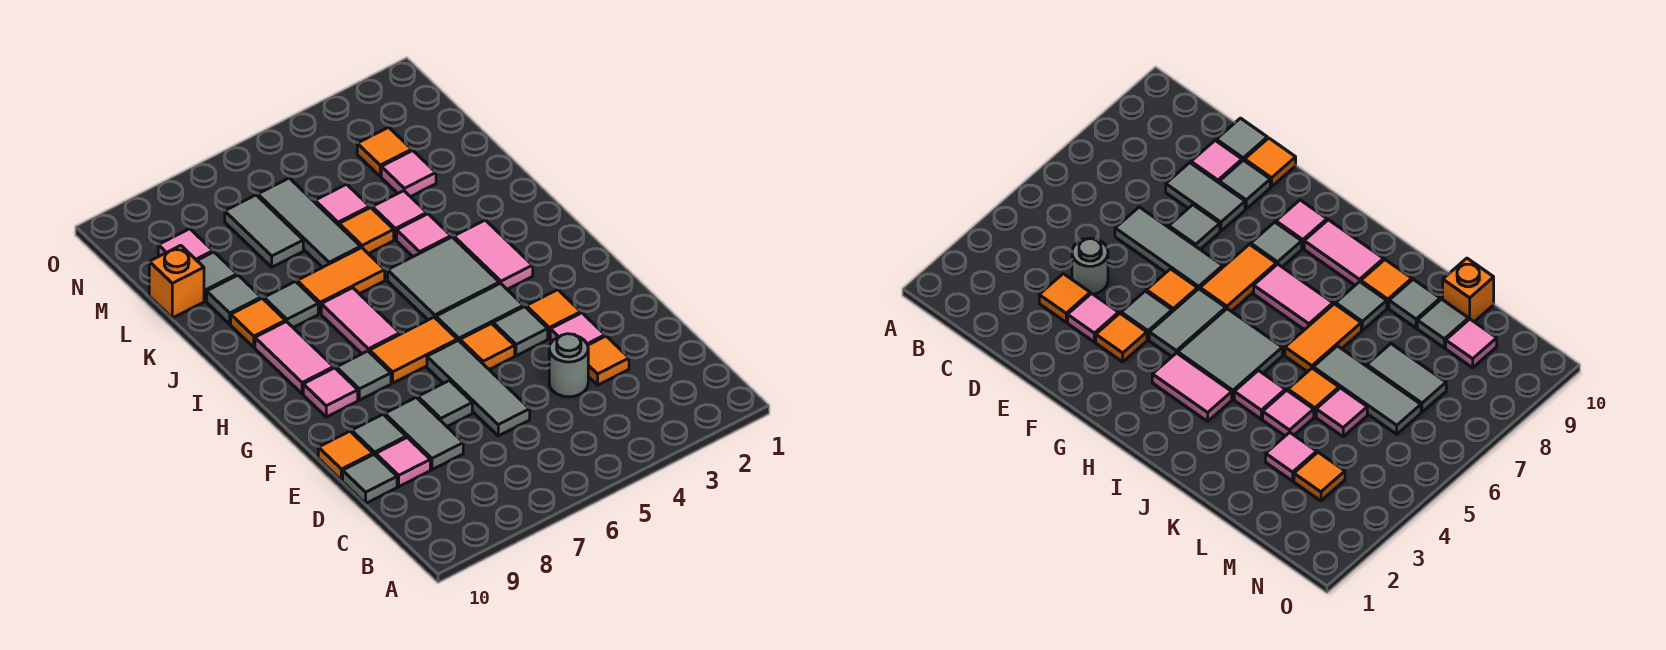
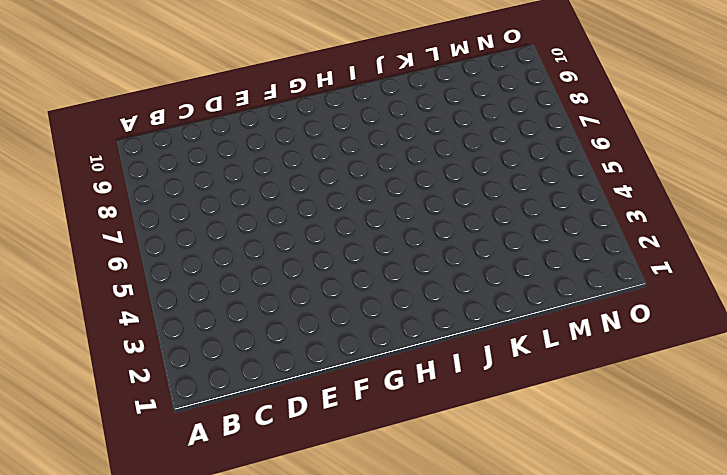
none -> orange 1x1 tile [588,336,629,385]
none -> grey 1x1 round brick [549,334,588,397]
none -> grey 1x3 tile [427,340,530,436]
none -> grey 1x2 tile [385,397,463,470]

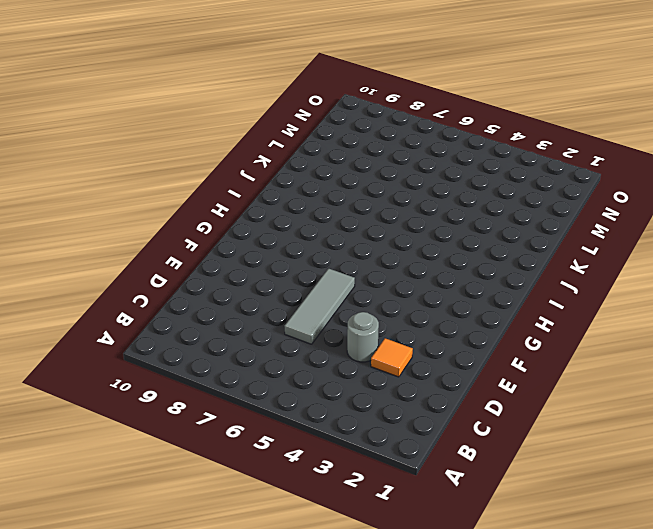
none -> grey 1x2 tile [385,397,463,470]
none -> pink 1x1 tile [376,438,430,487]
none -> grey 1x1 tile [343,455,397,503]
none -> pink 1x1 tile [550,313,605,345]

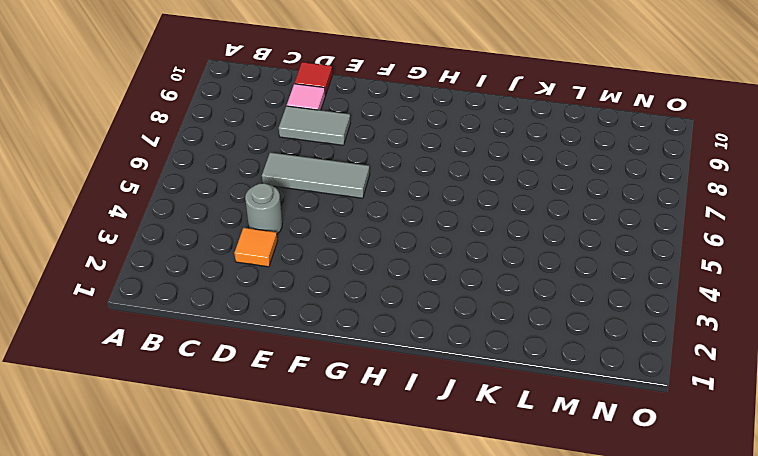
red 1x1 tile [295,62,332,96] -> grey 1x1 tile [343,455,397,503]
none -> pink 1x1 tile [550,313,605,345]
none -> grey 1x1 tile [418,380,472,427]
none -> grey 1x1 tile [352,414,406,456]
none -> orange 1x1 tile [318,431,373,480]

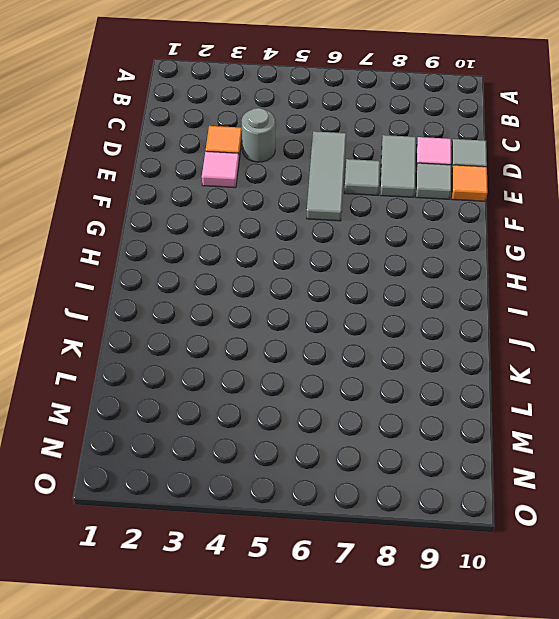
none -> orange 1x1 tile [526,290,581,339]
none -> grey 1x1 tile [493,307,548,356]
none -> orange 1x1 tile [460,324,515,370]
none -> grey 1x2 tile [436,283,524,341]

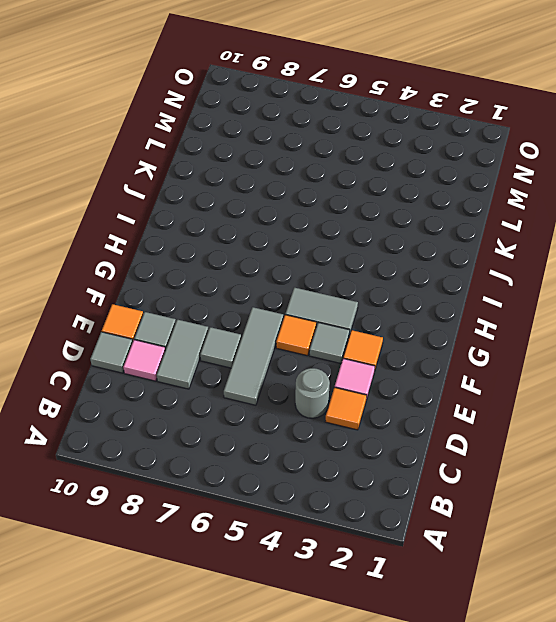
none -> orange 1x2 tile [370,317,457,383]
none -> grey 1x1 tile [336,351,391,400]
none -> pink 1x1 tile [303,368,358,417]
none -> pink 1x2 tile [454,220,533,289]

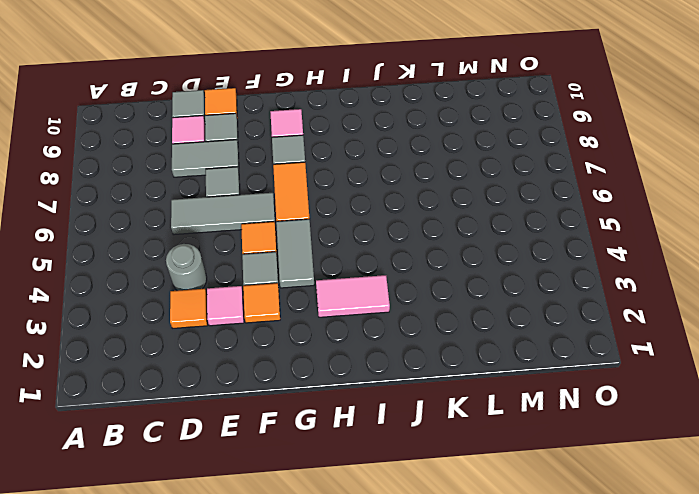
none -> grey 2x2 tile [388,237,499,320]
none -> pink 1x2 tile [321,288,400,354]
none -> pink 1x2 tile [255,322,334,394]
none -> pink 1x1 tile [397,214,451,257]

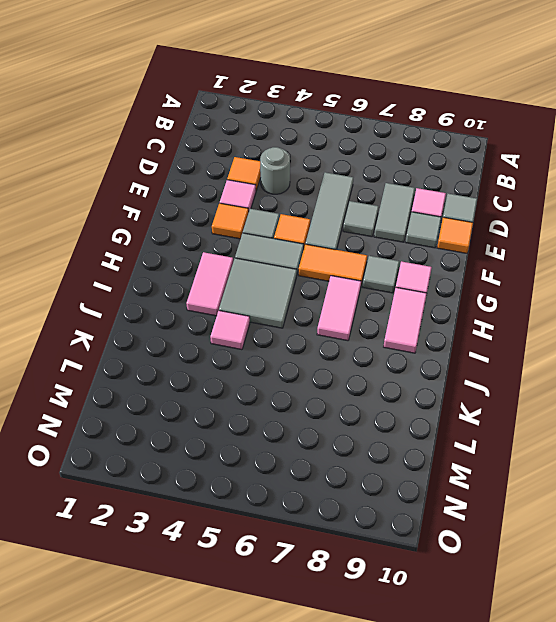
none -> orange 1x2 tile [297,248,385,314]
none -> grey 1x1 tile [264,281,318,327]
none -> orange 1x1 tile [231,298,285,347]
none -> pink 1x1 tile [372,191,427,240]

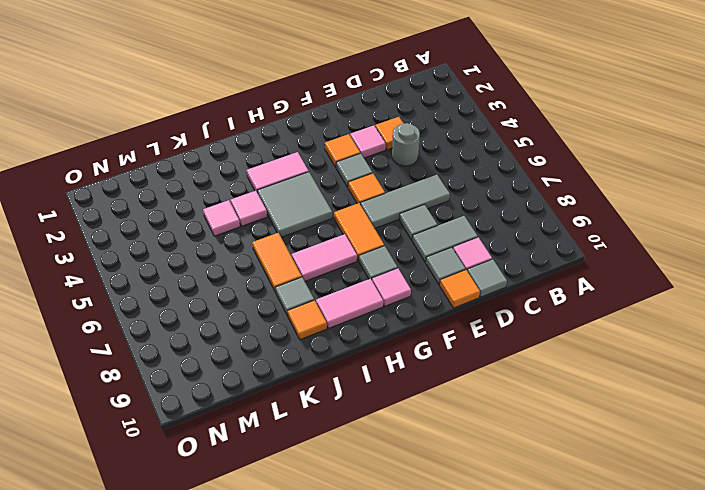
none -> grey 1x2 tile [436,283,524,341]
none -> orange 1x1 tile [339,208,394,254]
none -> grey 1x3 tile [258,178,361,268]
none -> grey 1x1 tile [207,275,261,324]

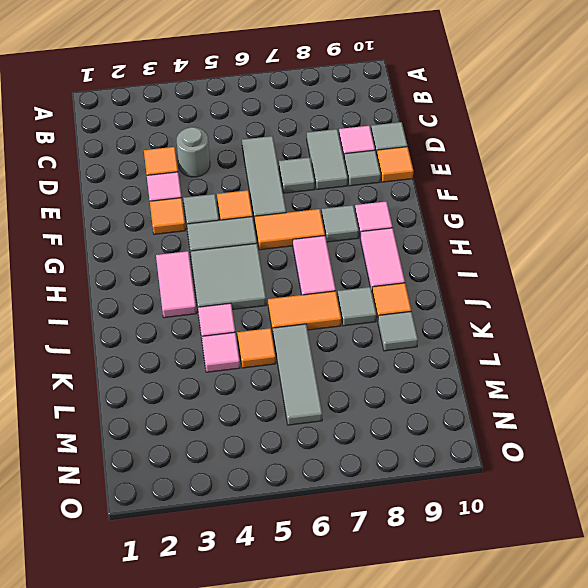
none -> pink 1x1 tile [381,151,436,197]
none -> pink 1x1 tile [315,184,370,225]
none -> grey 1x2 tile [225,195,303,267]
none -> grey 1x1 tile [197,252,237,301]

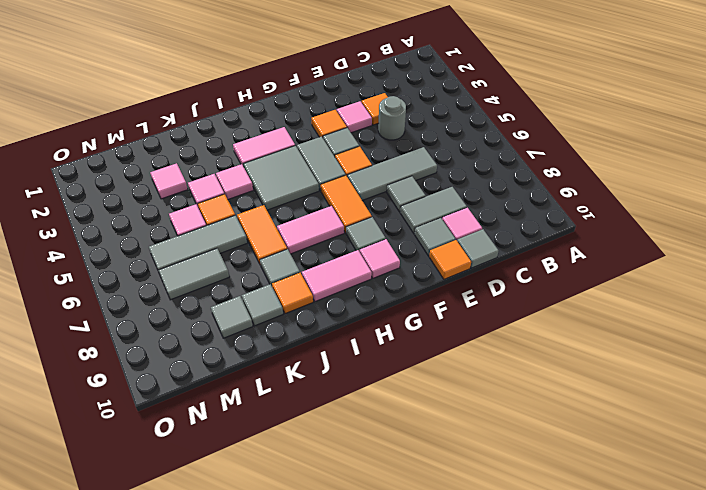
none -> orange 1x1 brick [149,245,204,318]
none -> orange 1x1 tile [357,127,412,176]
none -> pink 1x1 tile [158,229,213,260]

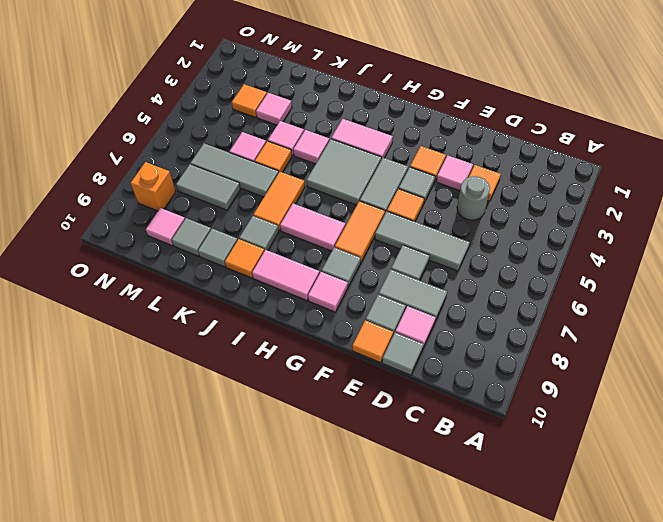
orange 1x1 brick [131,162,176,211] -> orange 1x1 brick moved to [149,245,204,318]

